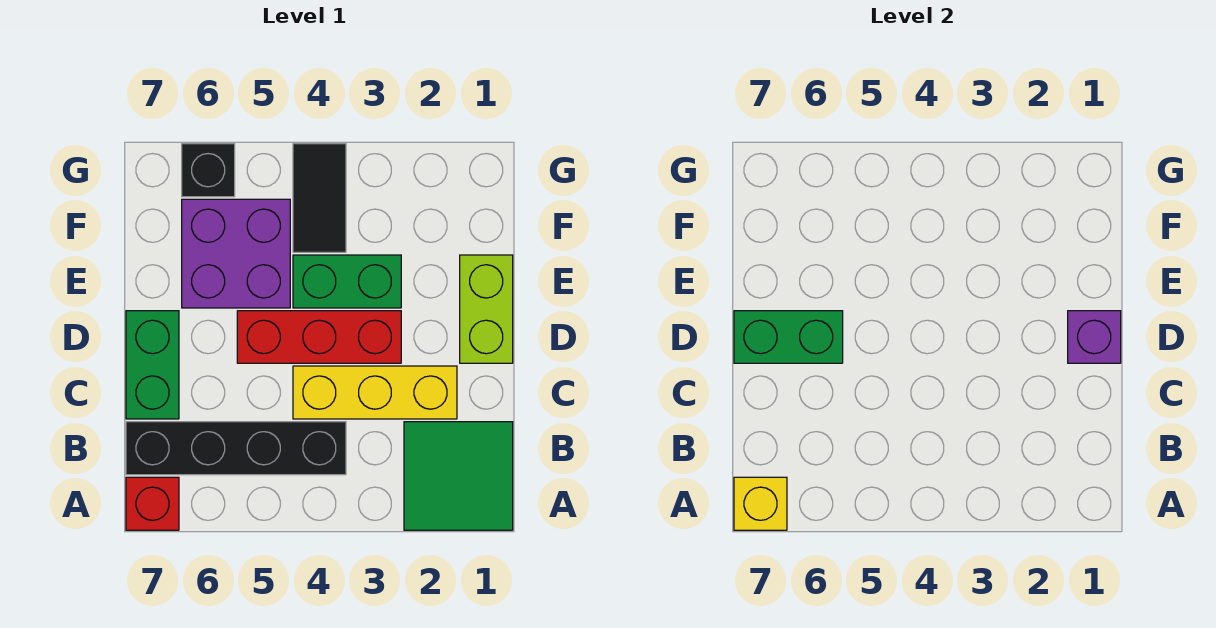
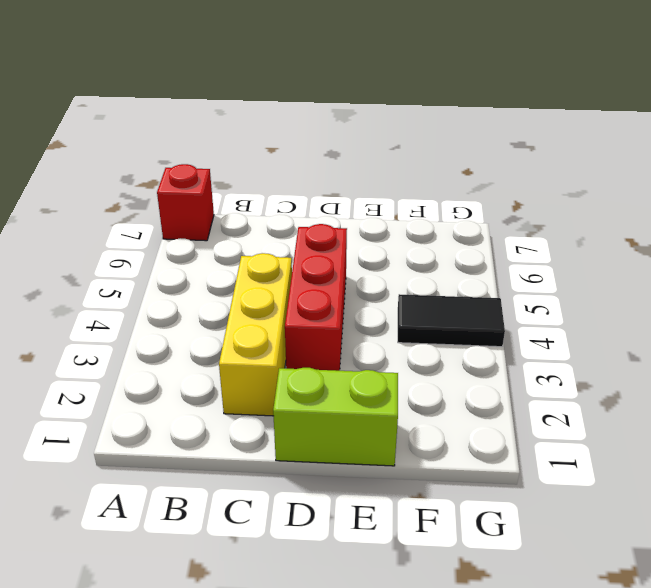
none -> green 2x2 tile [404,422,513,530]
none -> black 1x4 brick [126,422,346,475]
none -> green 1x2 brick [126,311,179,419]

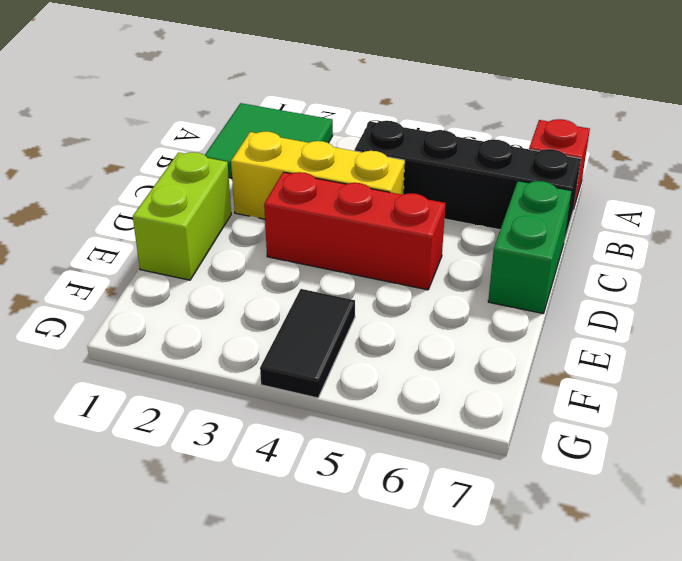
none -> green 1x2 brick [293,255,401,308]
none -> purple 2x2 brick [182,199,290,308]
none -> black 1x1 brick [182,144,235,197]

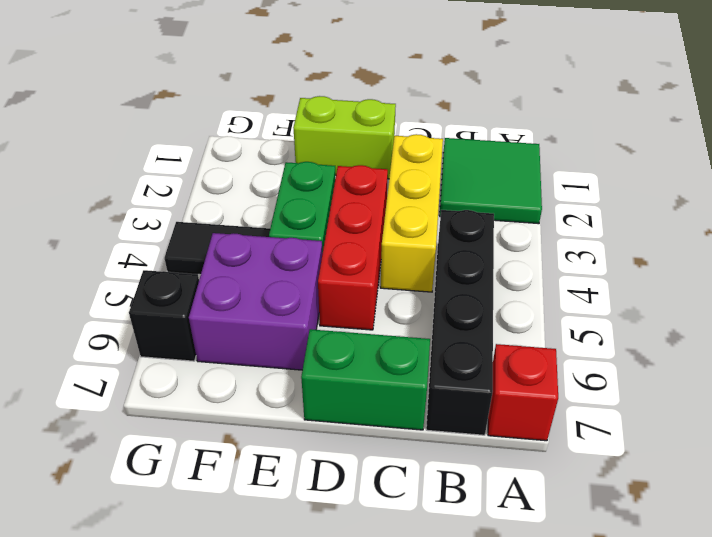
none -> yellow 1x1 brick [734,477,787,530]
none -> purple 1x1 brick [1068,311,1121,363]
none -> green 1x2 brick [734,311,843,363]

